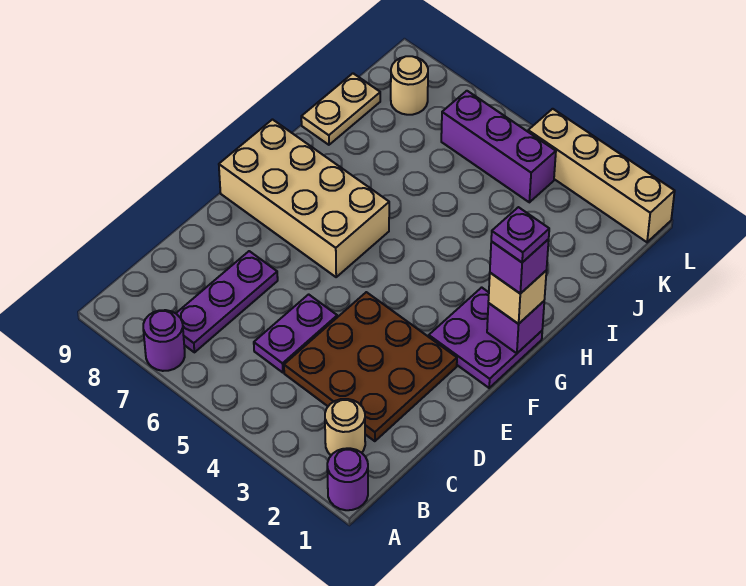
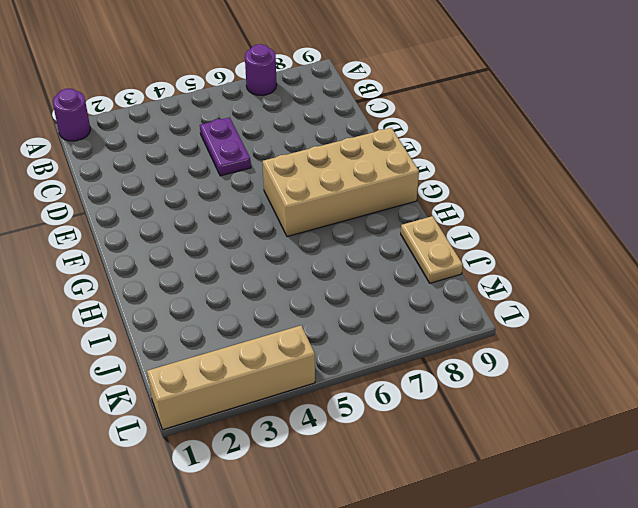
none -> tan 1x1 round brick [325,399,365,455]
none -> purple 1x3 plate [176,251,278,352]
none -> brown 3x3 plate [284,292,457,441]

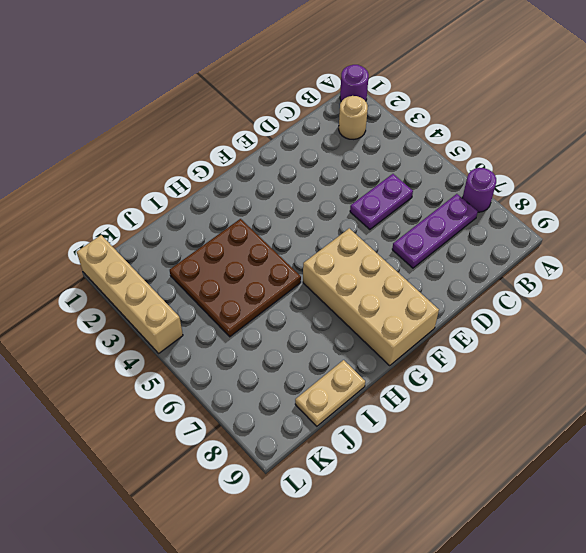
brown 3x3 plate [170,219,301,337] -> brown 3x3 plate moved to [284,292,457,441]
none -> purple 2x2 plate [429,287,542,388]
none -> purple 1x3 brick [441,91,556,202]
none -> tan 1x1 round brick [391,56,428,115]

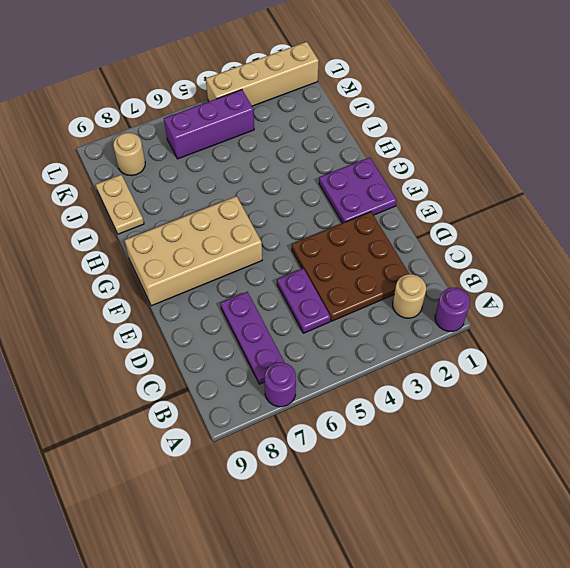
none -> purple 1x1 brick [487,301,544,353]
none -> tan 1x1 brick [488,271,546,324]
none -> purple 1x1 brick [490,239,549,294]

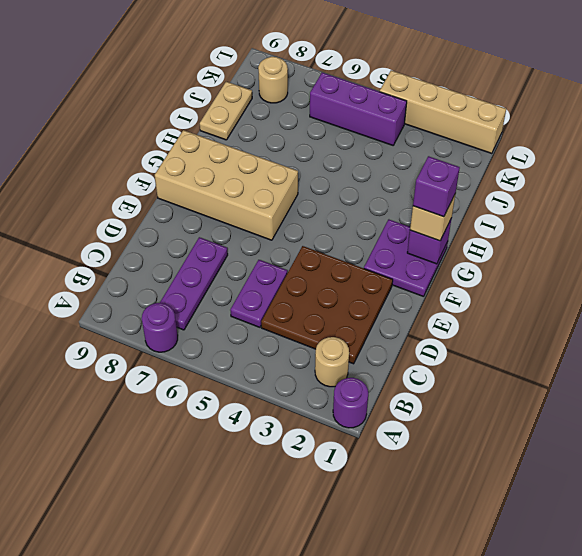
none -> purple 1x1 plate [491,207,549,262]

